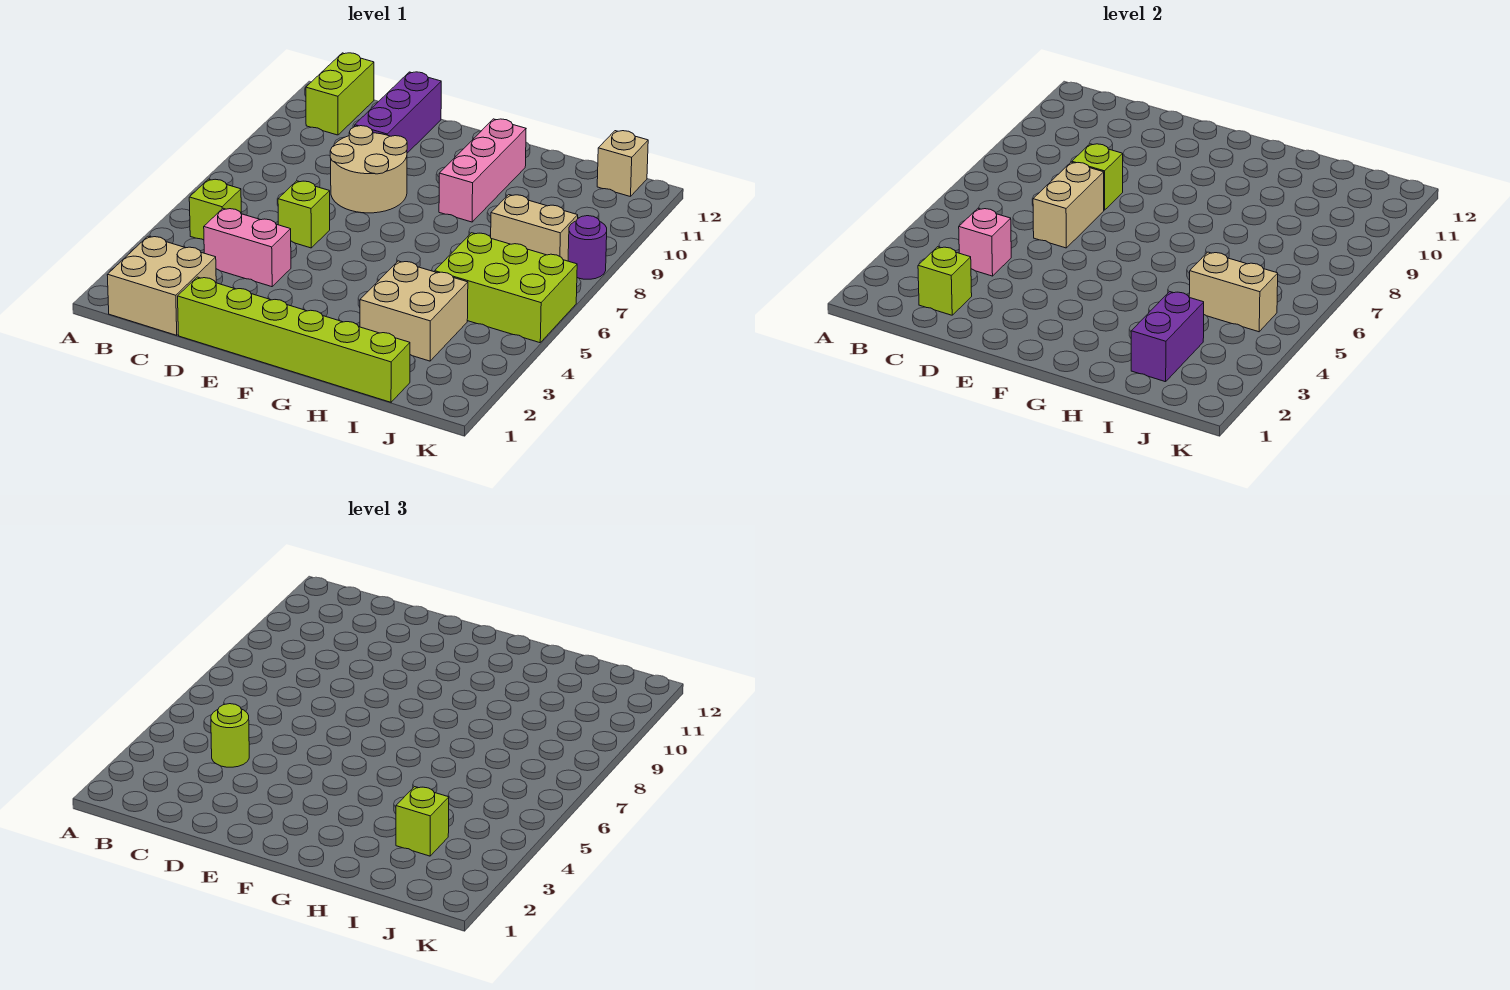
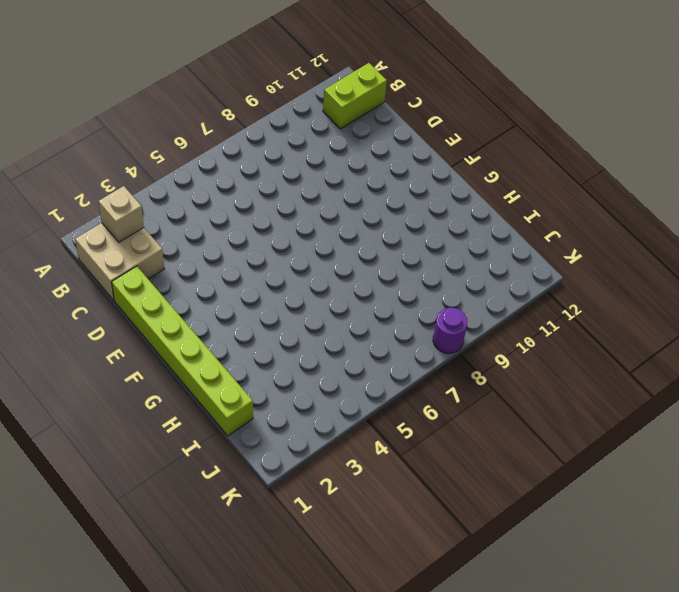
tan 1x1 brick [98,186,144,242] -> tan 1x1 brick moved to [597,131,648,197]
none -> lime 1x1 brick [189,179,241,240]
none -> pink 1x2 brick [204,208,291,287]
none -> lime 1x1 brick [278,181,330,248]

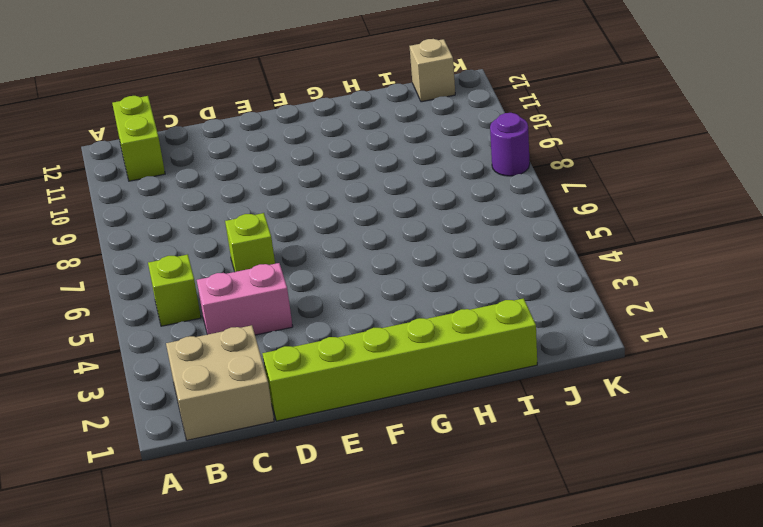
none -> tan 2x2 round brick [330,126,407,213]
none -> purple 1x3 brick [355,72,441,153]
none -> pink 1x3 brick [439,119,526,222]

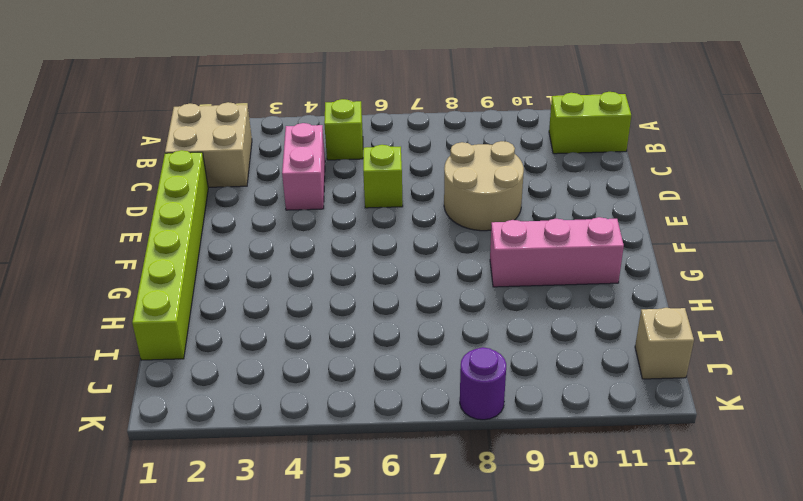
none -> purple 1x3 brick [355,72,441,153]
none -> tan 2x2 brick [360,261,468,361]
none -> lime 2x3 brick [435,233,577,343]

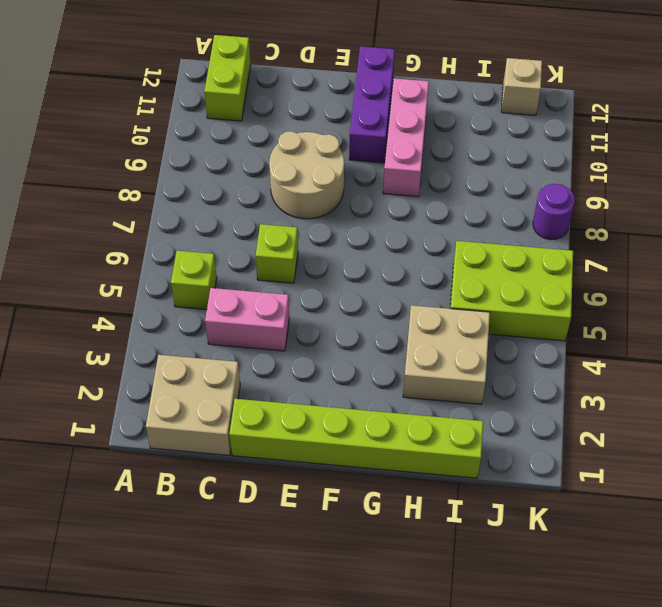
purple 1x3 brick [349,46,395,163] -> purple 1x3 brick moved to [355,72,441,153]
none -> tan 1x2 brick [491,195,578,261]
none -> lime 1x1 brick [918,247,972,315]
none -> pink 1x1 brick [959,208,1011,276]

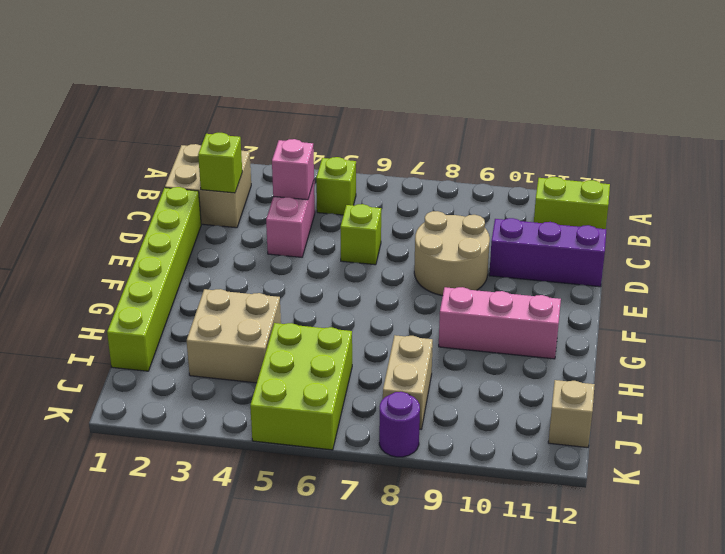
none -> tan 1x2 brick [1033,162,1104,248]
none -> lime 1x1 brick [1072,144,1123,210]
none -> purple 1x2 brick [1131,292,1204,382]

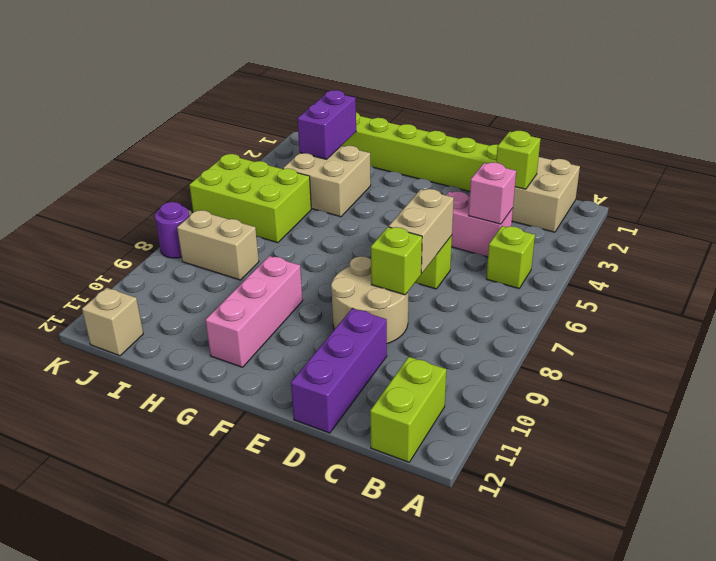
none -> tan 1x2 brick [1189,252,1278,332]
none -> lime 1x1 round brick [211,704,249,767]
none -> lime 1x1 brick [396,787,449,856]

